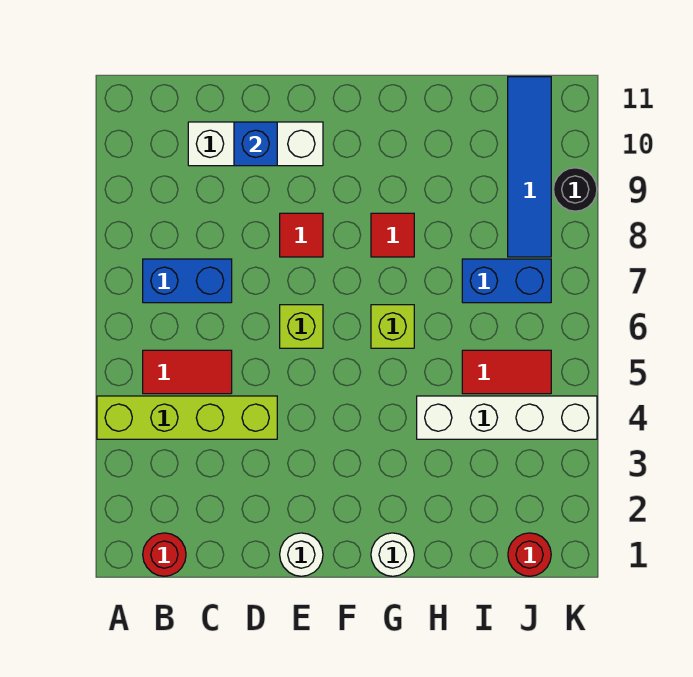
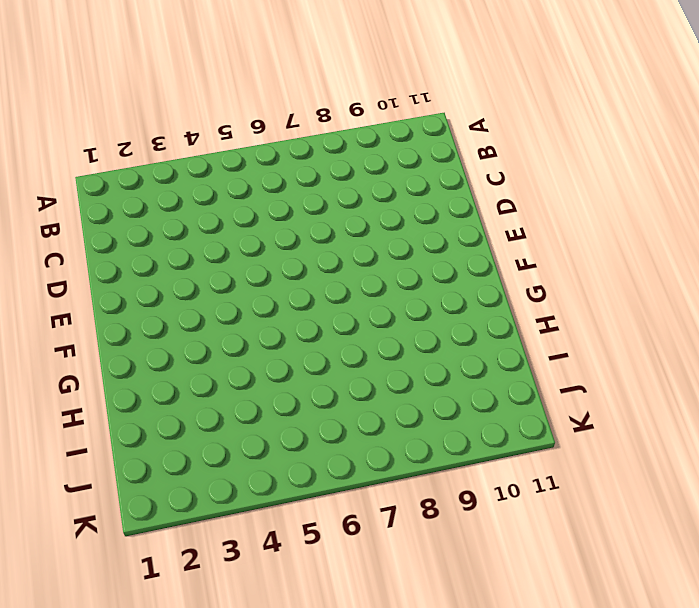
none -> lime 1x4 brick [97,396,277,439]
none -> red 1x1 round brick [143,533,186,576]
none -> red 1x2 tile [143,350,232,394]

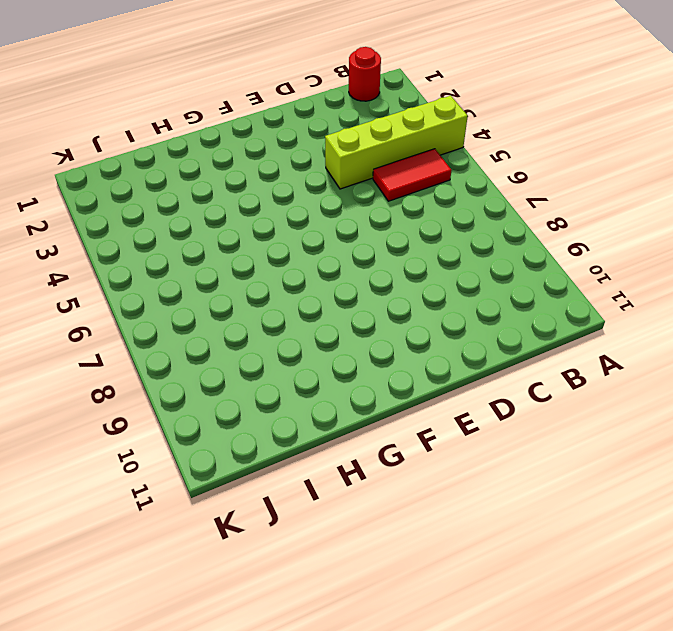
none -> blue 1x2 brick [143,259,232,303]
none -> white 1x3 brick [188,122,323,166]
none -> white 1x1 round brick [280,533,323,576]

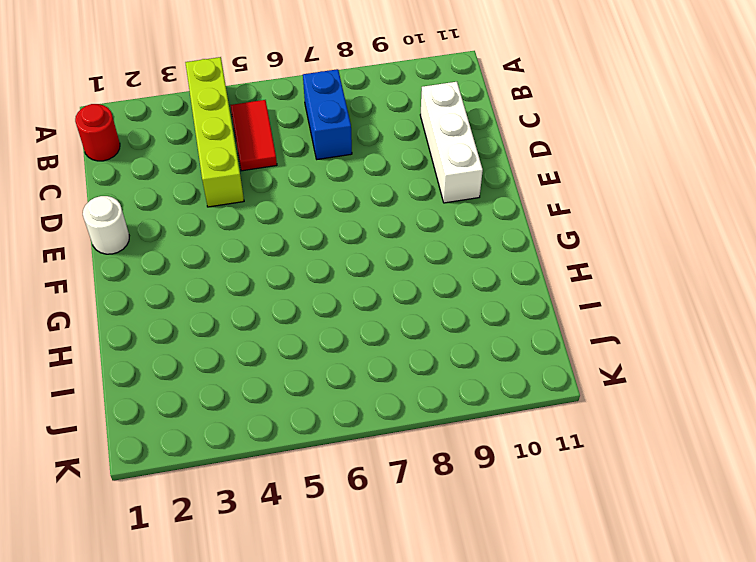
none -> lime 1x1 brick [280,305,323,348]
none -> red 1x1 tile [280,213,323,257]
none -> white 1x1 round brick [371,533,414,576]

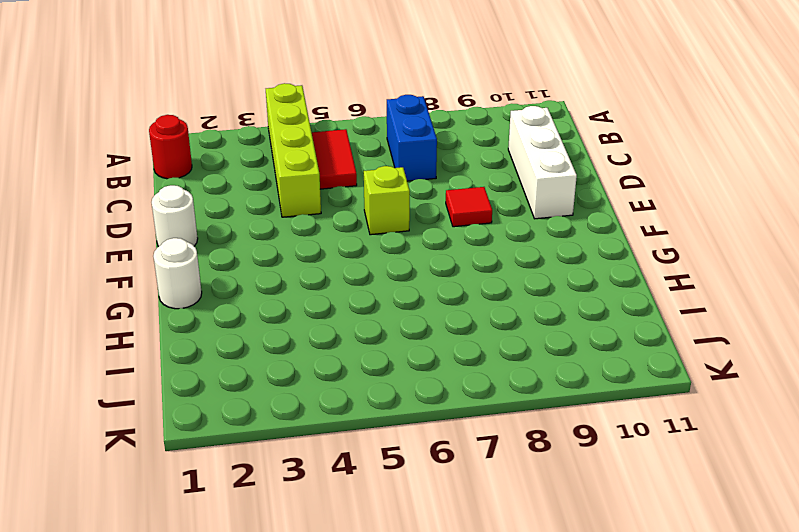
none -> lime 1x1 brick [371,305,414,348]
none -> red 1x1 tile [371,213,414,257]
none -> white 1x4 brick [417,396,597,439]

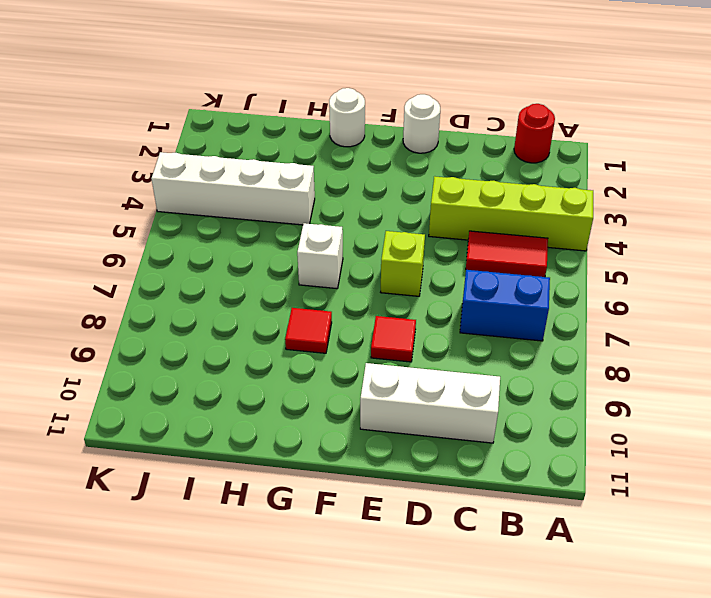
white 1x1 brick [297,223,343,289] -> lime 1x1 brick [371,305,414,348]
none -> red 1x2 tile [462,350,551,394]
none -> blue 1x2 brick [462,259,551,303]
none -> red 1x1 round brick [508,533,551,576]

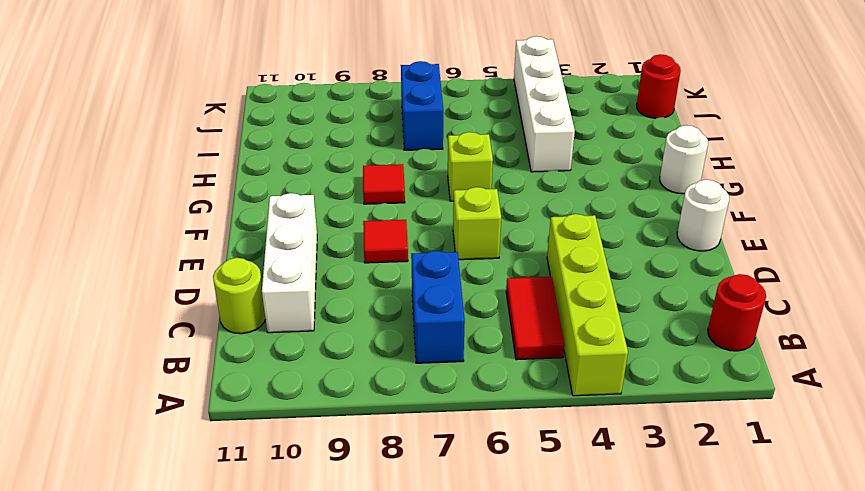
lime 1x1 round brick [213,258,266,334] -> none
none -> red 1x2 tile [462,350,551,394]
none -> blue 1x4 tile [508,77,551,257]
none -> black 1x1 round brick [554,168,597,211]

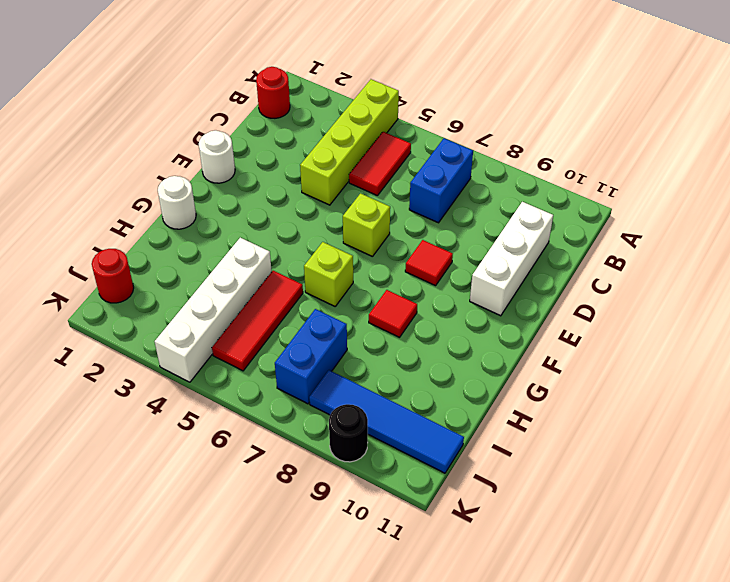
red 1x3 tile [212,271,303,371] -> red 1x2 tile [462,350,551,394]
none -> blue 1x1 brick [234,122,277,166]

